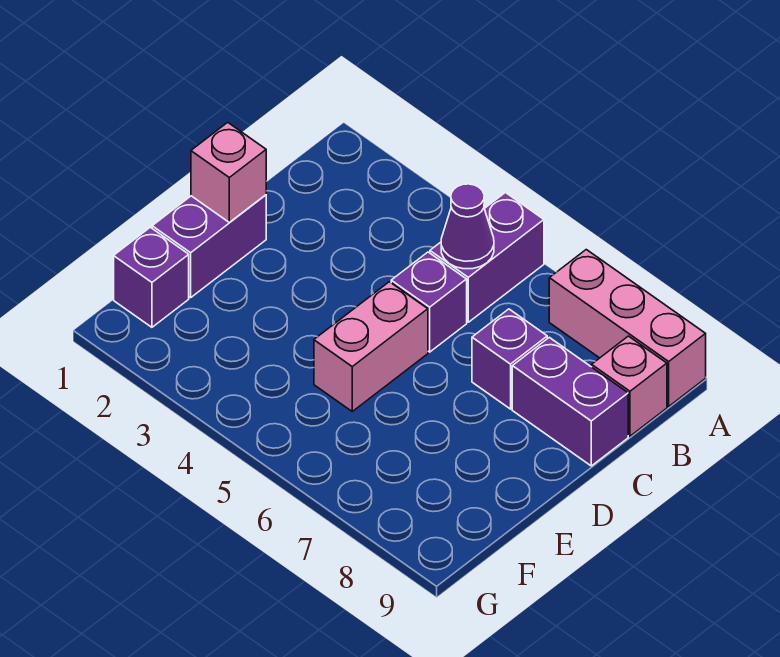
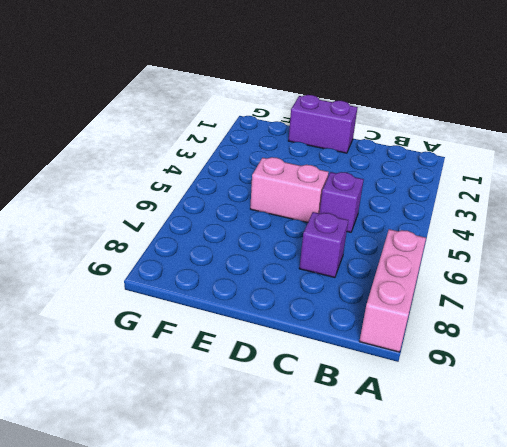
none -> purple 1x2 brick [430,193,544,322]
none -> pink 1x1 brick [592,336,667,436]

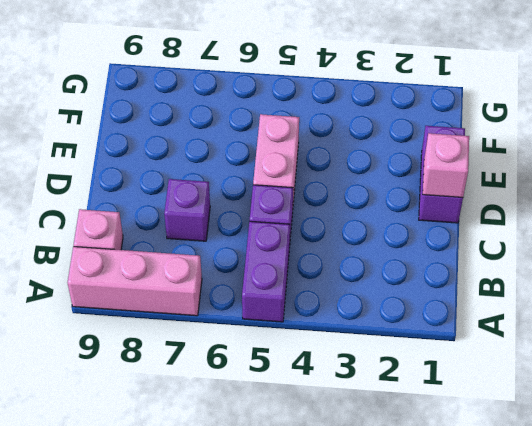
none -> purple 1x2 brick [512,337,628,466]
none -> purple 1x1 brick [114,227,189,327]

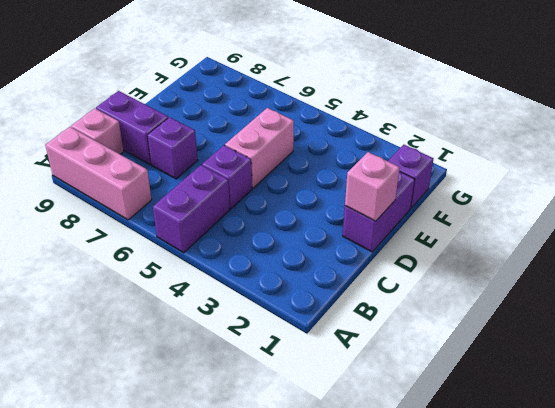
none -> purple 1x1 cone [441,184,494,269]

